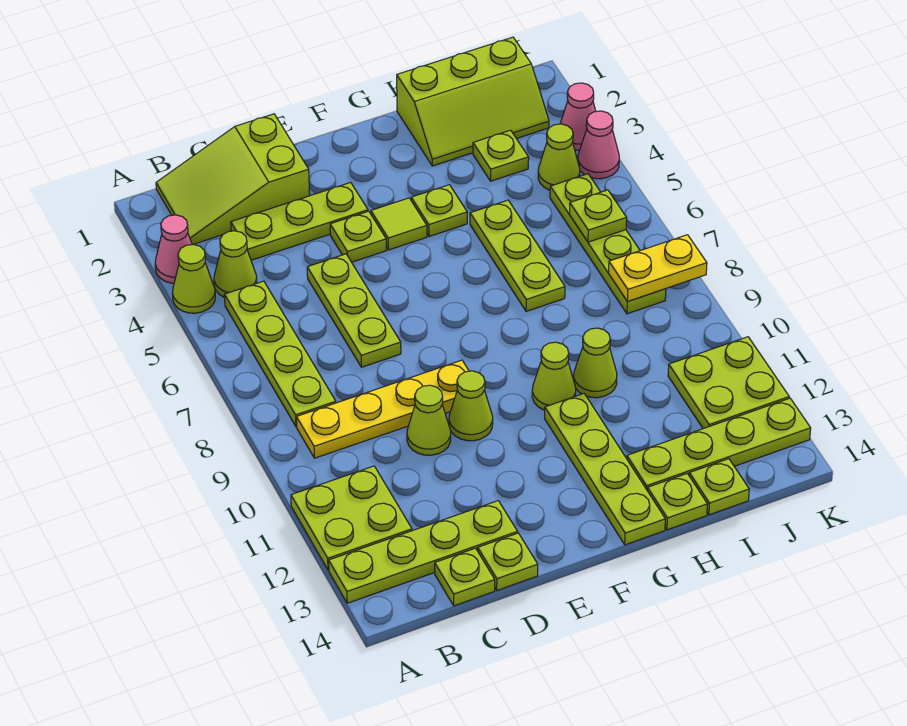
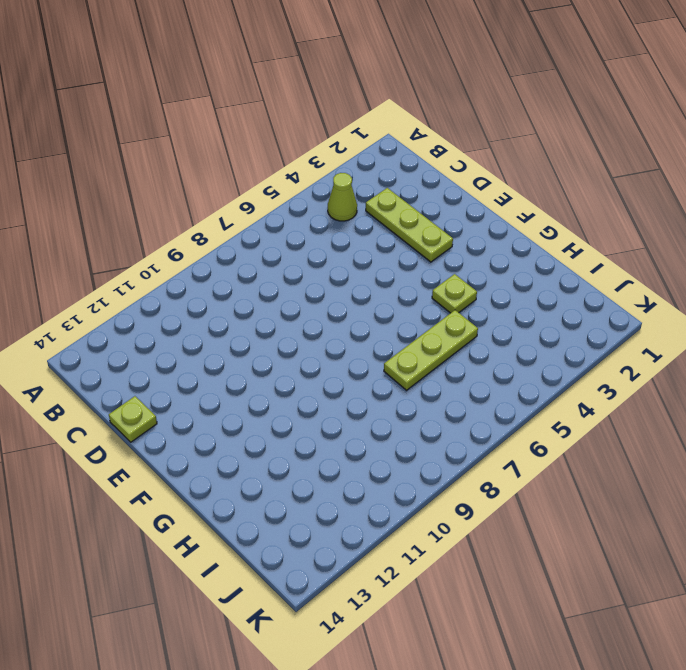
none -> pink 1x1 cone [155,215,192,283]
none -> lime 1x1 cone [172,244,215,313]
none -> lime 2x2 plate [291,466,412,570]
none -> lime 1x4 plate [329,501,518,603]

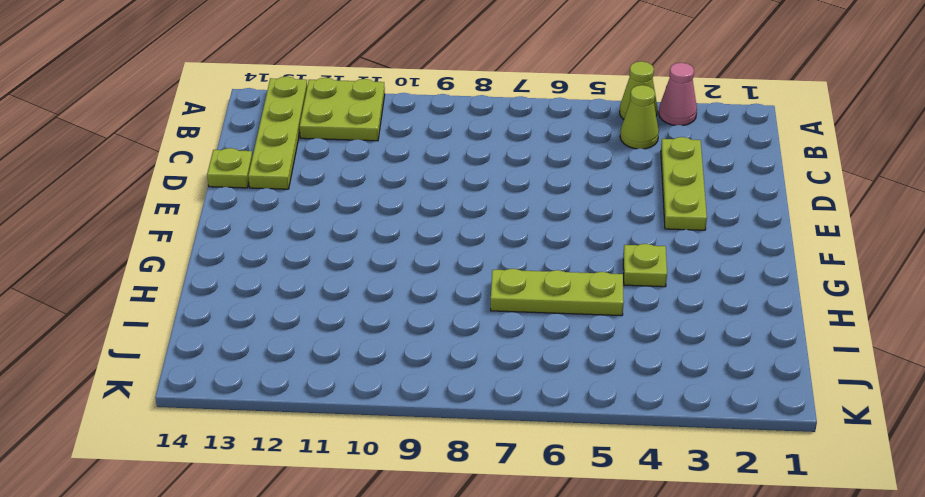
none -> lime 2x3 slope [156,114,310,245]
none -> lime 1x4 plate [224,281,336,427]
none -> yellow 1x4 plate [296,360,469,458]
none -> lime 1x1 plate [435,548,495,606]

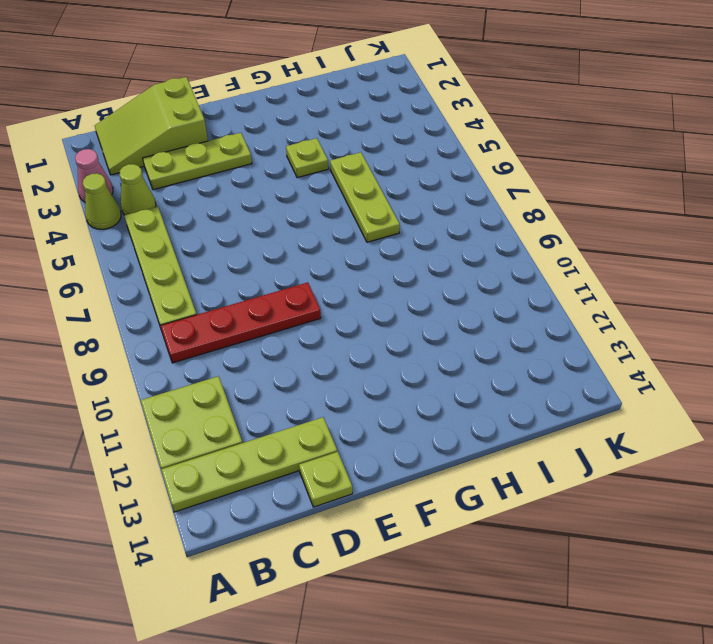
red 1x4 plate [160,282,321,363] -> yellow 1x4 plate [296,360,469,458]
none -> lime 1x1 plate [435,548,495,606]
none -> lime 1x3 plate [307,254,401,367]
none -> lime 1x1 cone [407,385,451,455]
none -> lime 1x1 plate [330,211,386,262]

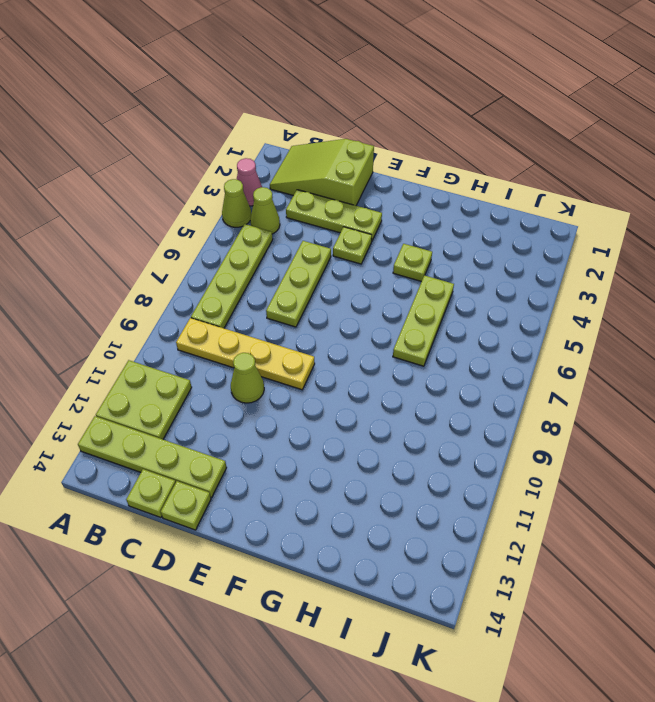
none -> lime 1x1 cone [449,371,493,441]
none -> lime 1x1 tile [371,198,427,250]
none -> lime 1x1 cone [532,342,576,410]
none -> lime 1x4 plate [545,394,665,545]

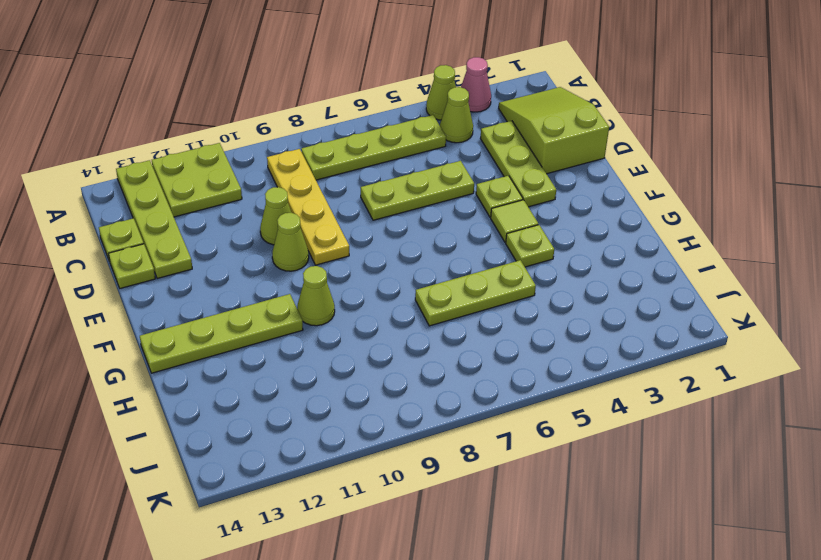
none -> lime 2x3 slope [397,37,549,166]
none -> lime 1x1 cone [574,328,617,398]
none -> lime 1x4 plate [627,398,811,490]
none -> lime 1x1 plate [647,474,707,530]

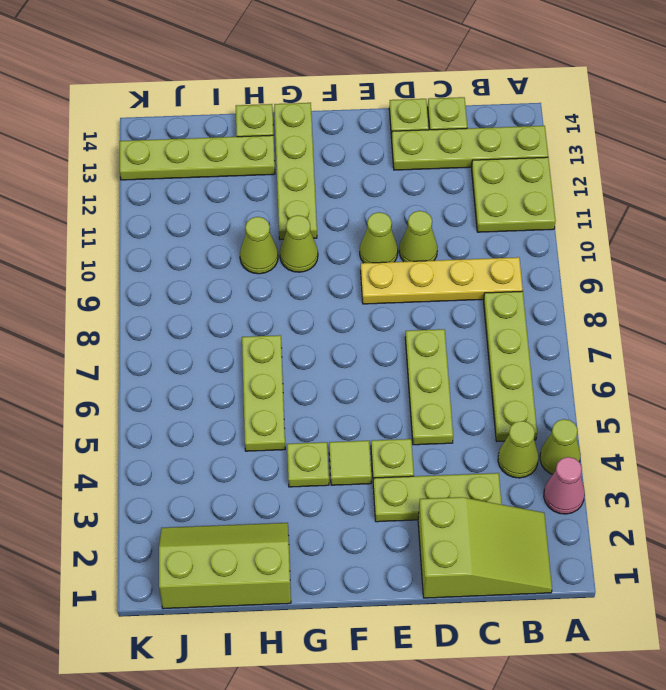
none -> lime 1x1 plate [473,130,529,181]
none -> lime 1x1 plate [689,459,749,515]
none -> lime 1x1 cone [538,124,580,190]
none -> lime 1x4 plate [550,174,666,314]

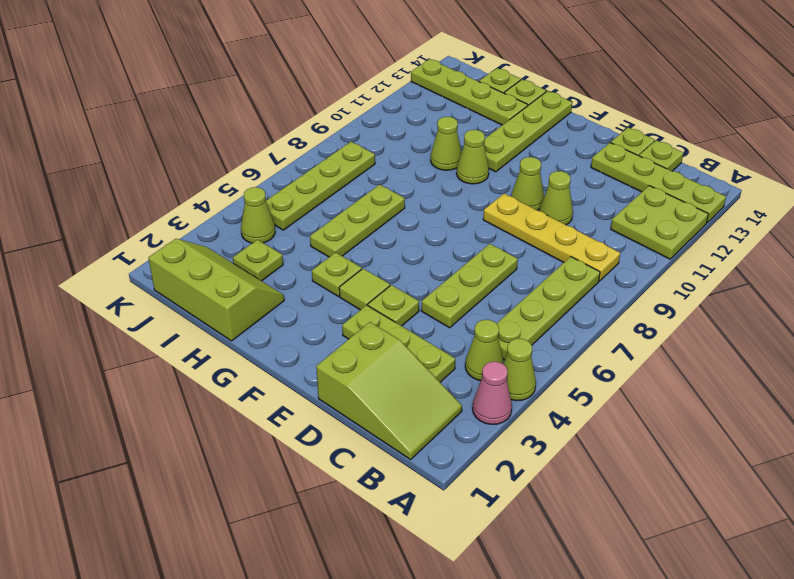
none -> lime 2x2 plate [668,337,789,429]
none -> pink 1x1 cone [560,83,596,150]
none -> pink 1x1 cone [578,111,619,179]
none -> lime 1x1 plate [570,190,627,242]

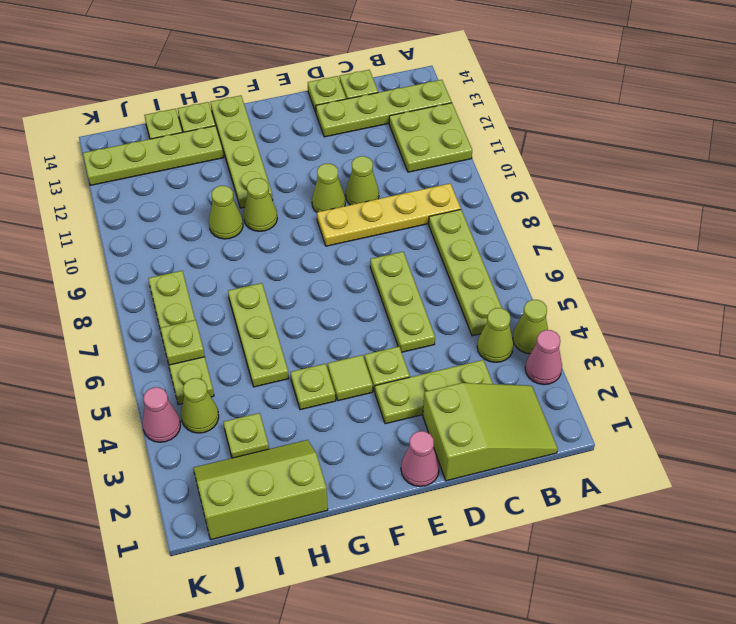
pink 1x1 cone [401,431,439,487] -> pink 1x1 cone moved to [560,83,596,150]
none -> lime 2x2 plate [668,337,789,429]
none -> yellow 1x2 plate [609,235,707,301]

